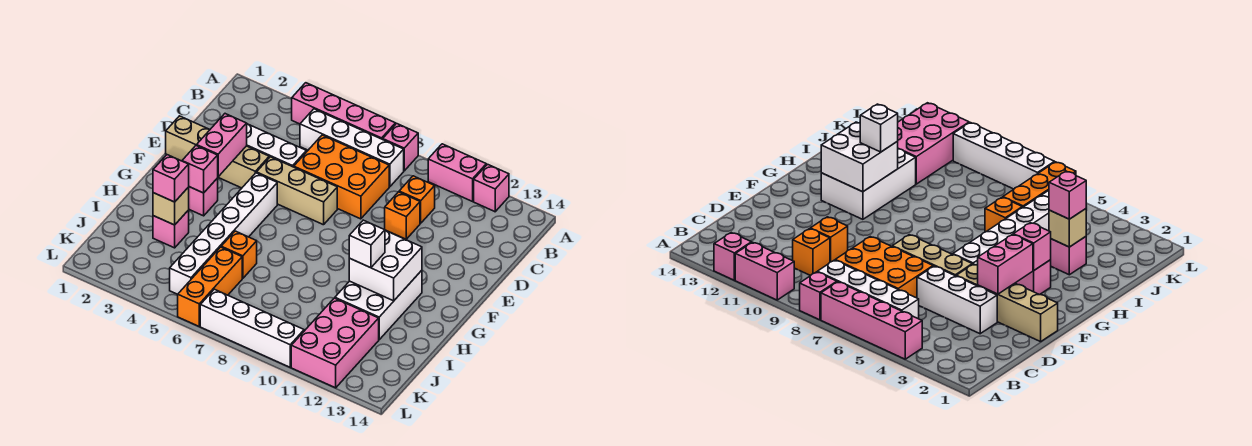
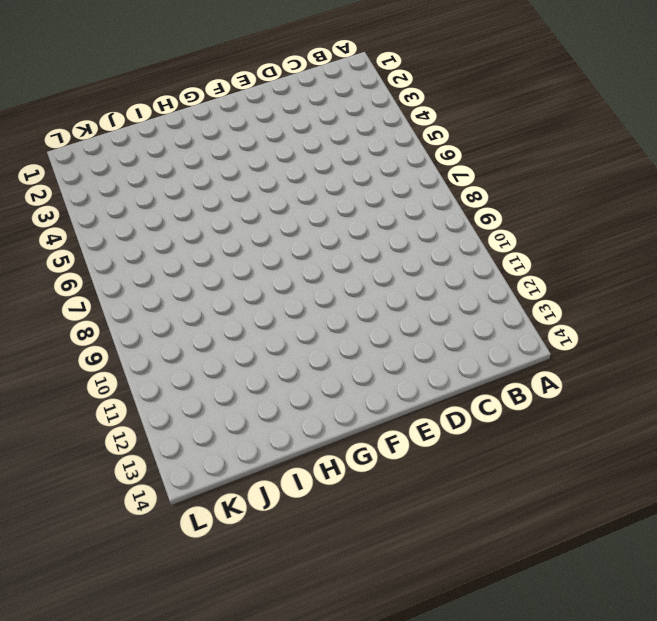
none -> pink 1x4 brick [292,83,395,139]
none -> pink 1x1 brick [383,123,418,171]
none -> pink 1x2 brick [428,144,486,201]

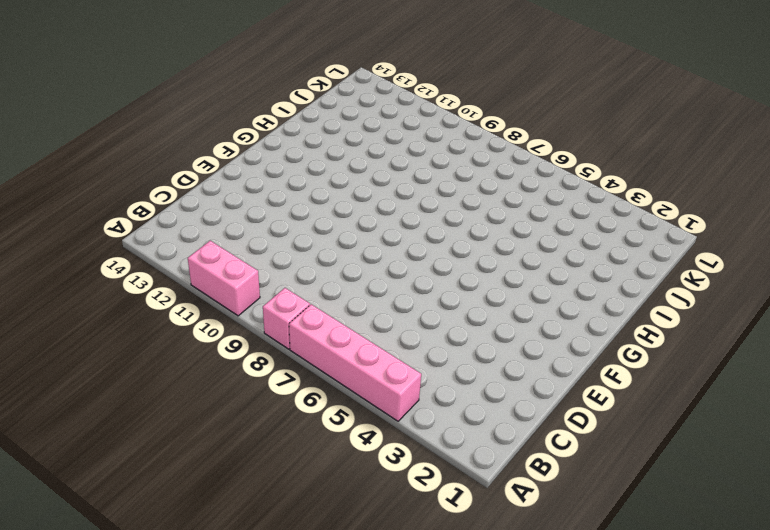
none -> pink 1x1 brick [474,164,509,212]
none -> white 1x4 brick [300,109,404,187]
none -> orange 2x3 brick [294,135,389,219]

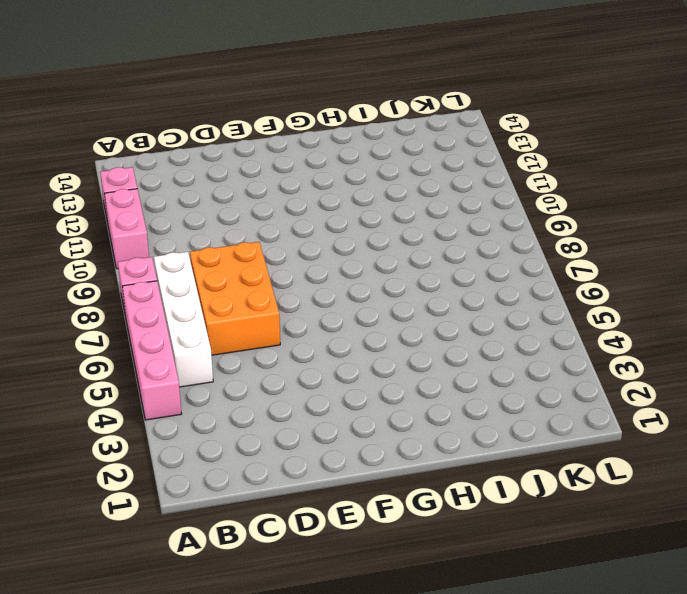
none -> orange 1x1 brick [399,176,435,223]
none -> white 1x3 brick [247,124,306,167]
none -> orange 1x1 brick [385,192,420,239]

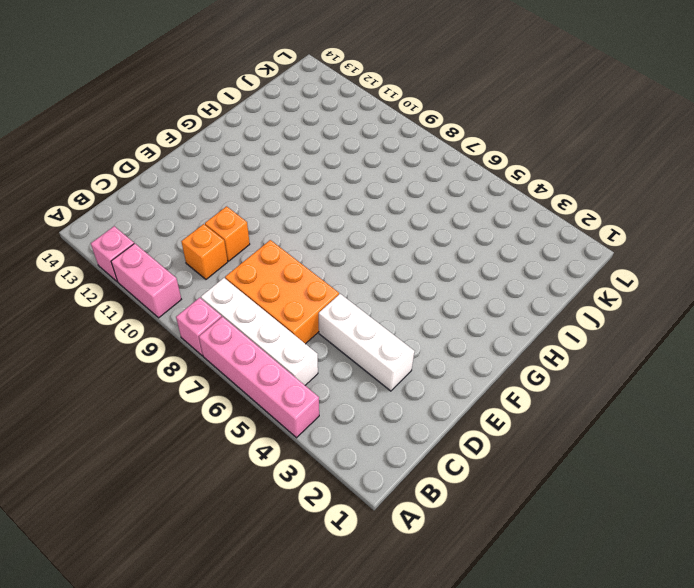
none -> tan 1x4 brick [166,116,269,188]
none -> tan 1x3 brick [257,157,337,225]
none -> white 1x6 brick [170,173,277,294]

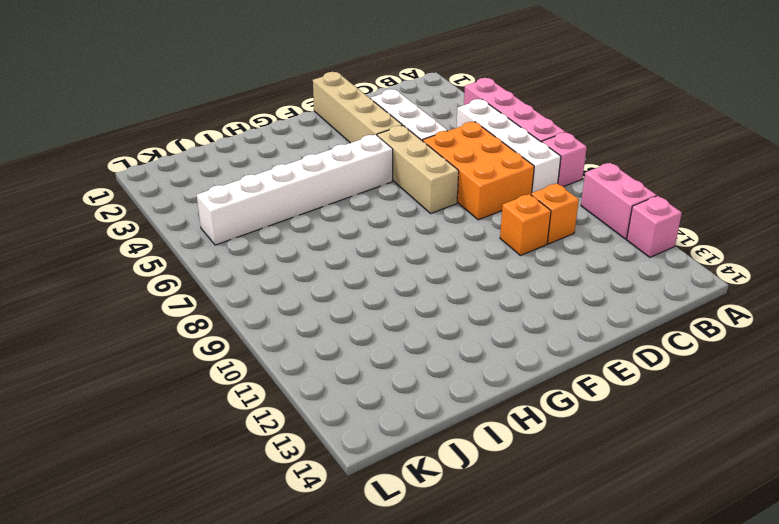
none -> pink 1x1 brick [189,178,218,216]
none -> white 2x3 brick [335,270,422,340]
none -> pink 1x1 brick [153,210,189,248]

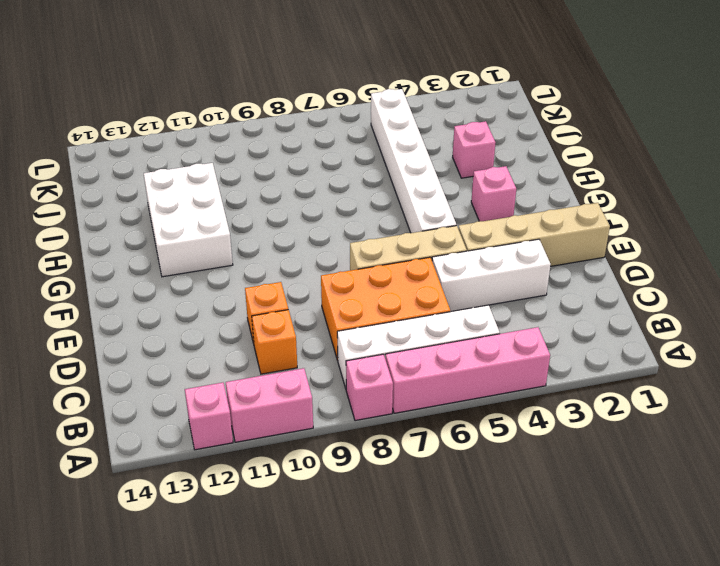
none -> orange 1x1 brick [221,231,257,279]
none -> orange 1x3 brick [178,247,242,326]
none -> pink 2x3 brick [291,298,379,388]

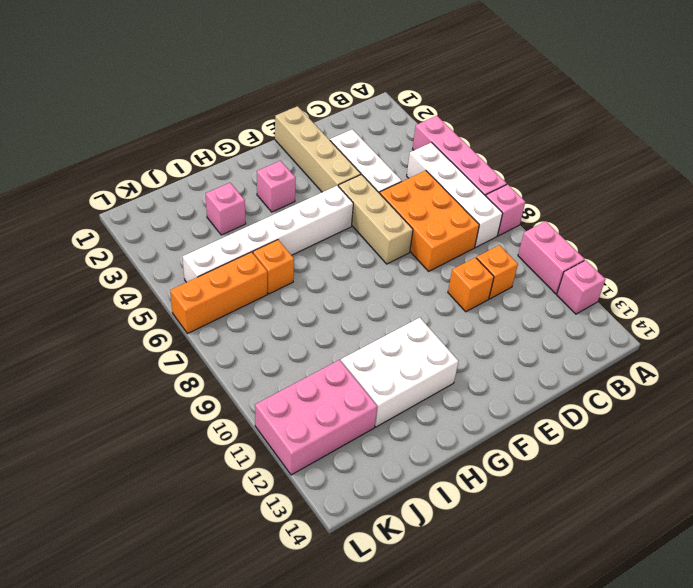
none -> white 1x4 brick [200,289,304,367]
none -> pink 1x2 brick [197,114,247,177]
none -> pink 1x1 brick [182,145,218,193]

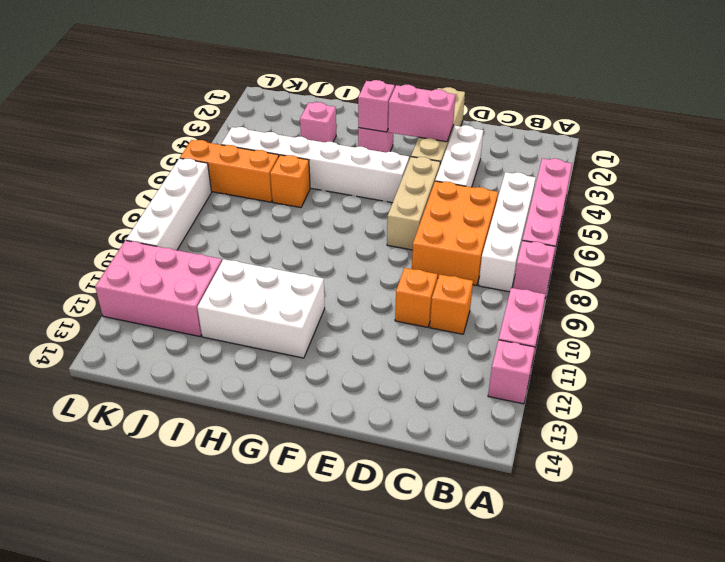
none -> white 2x2 brick [349,231,422,301]
none -> tan 1x1 brick [153,187,189,225]
none -> white 1x1 brick [349,220,385,268]

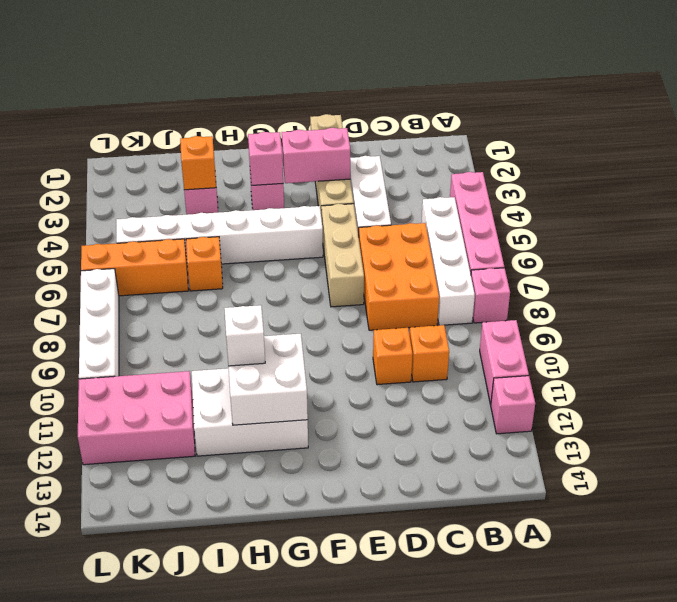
orange 1x1 brick [180,136,216,190] -> tan 1x1 brick [153,187,189,225]
none -> pink 1x1 brick [153,155,189,202]

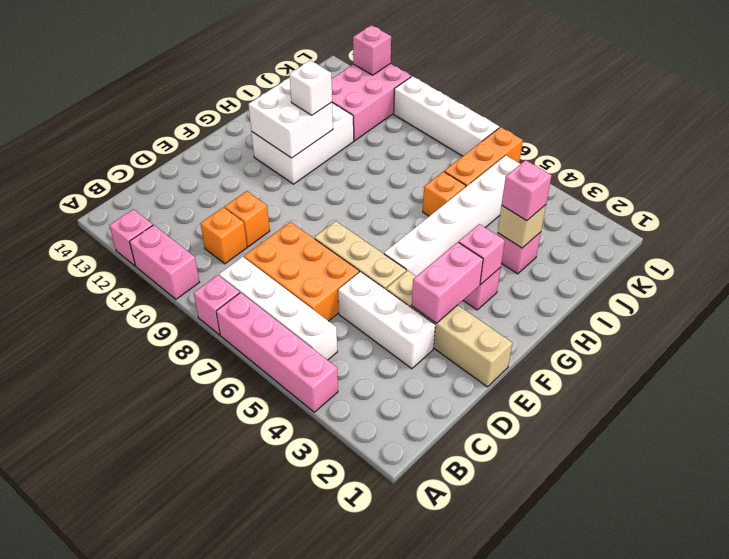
pink 1x1 brick [353,25,391,75] -> none

